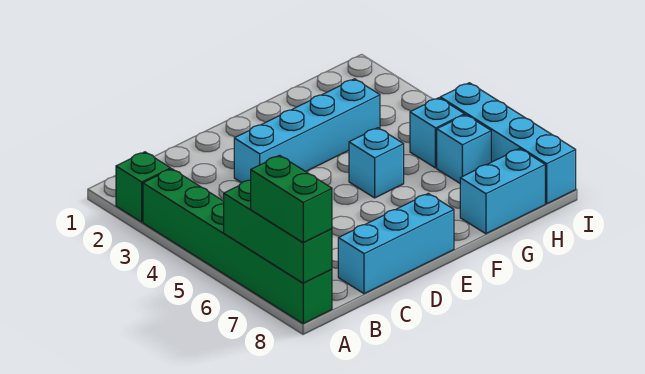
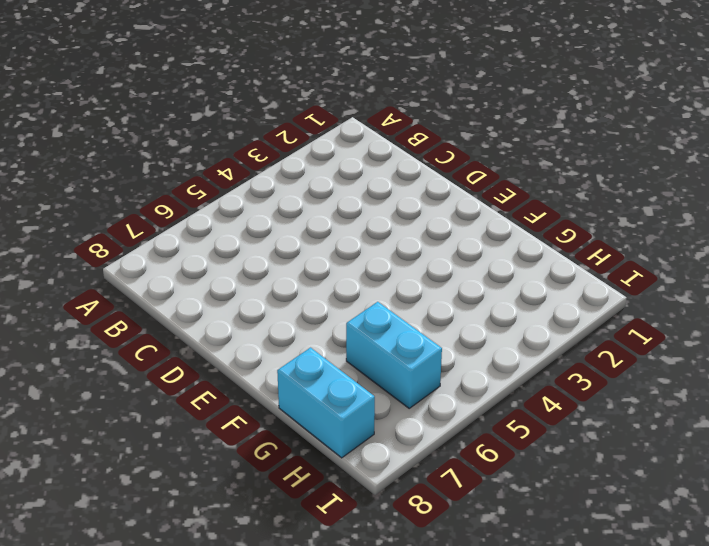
cyan 1x2 brick [346,302,442,408] -> cyan 1x1 brick [437,115,491,183]
none -> green 1x1 brick [116,152,171,222]
none -> green 1x6 brick [143,169,332,324]

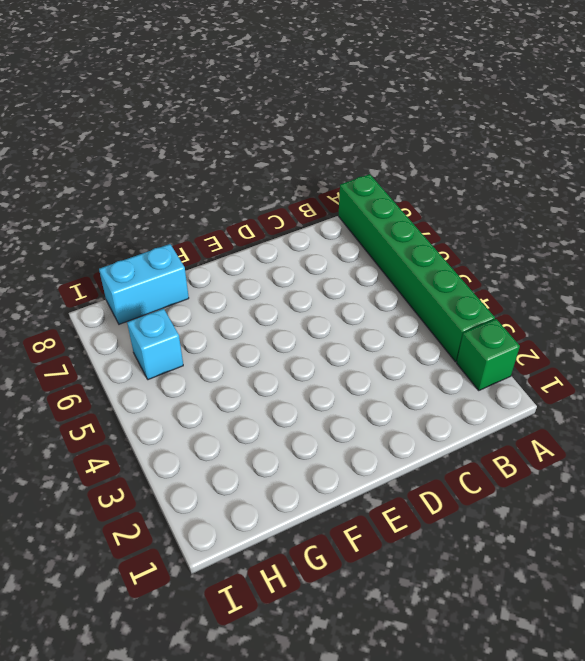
none -> cyan 1x3 brick [338,193,454,294]
none -> cyan 1x4 brick [234,79,380,183]

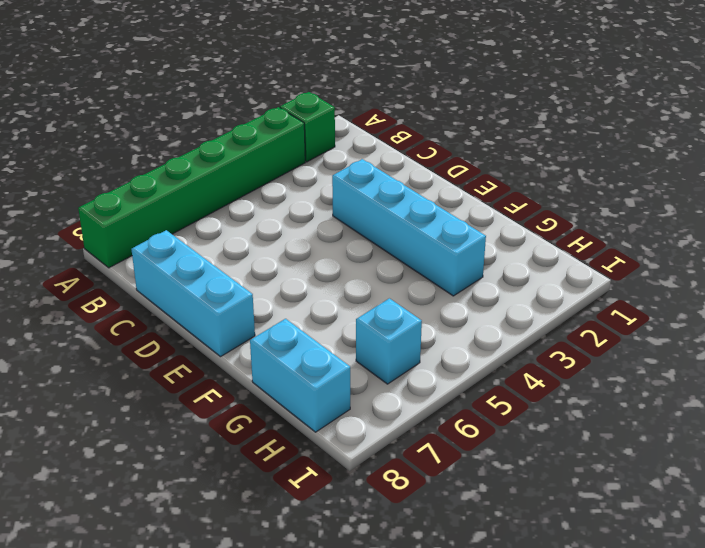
none -> cyan 1x1 brick [349,128,404,198]
none -> cyan 1x1 brick [410,98,464,168]

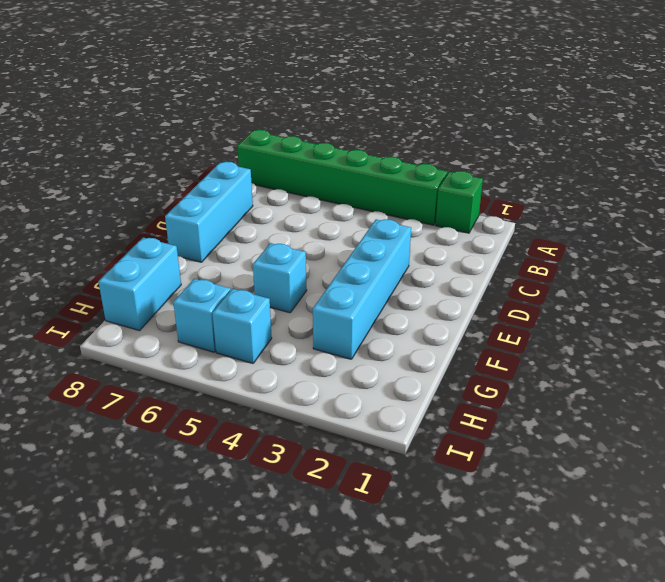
none -> cyan 1x4 brick [440,83,576,204]
none -> green 1x3 brick [224,180,332,283]

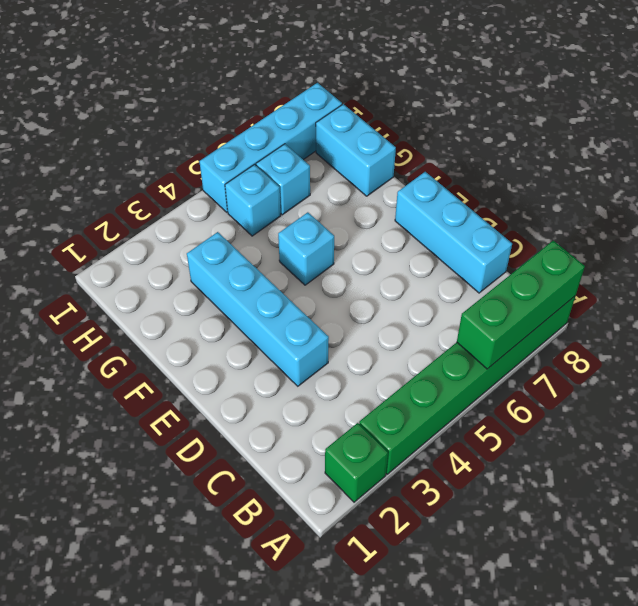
none -> green 1x2 brick [251,155,332,243]

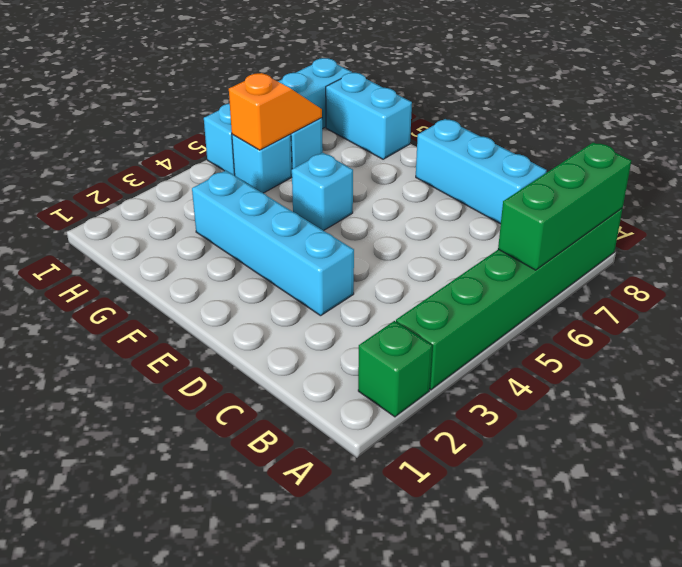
orange 1x2 slope [229,73,322,150] -> none
none -> green 1x2 brick [251,155,332,243]

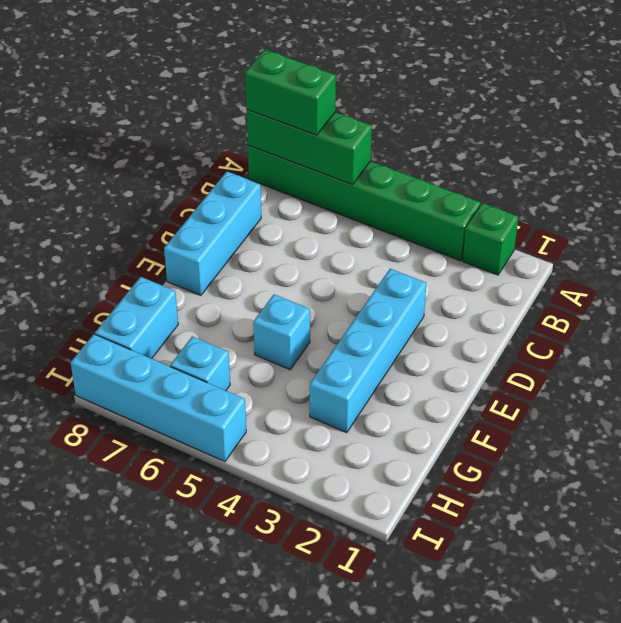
none -> cyan 1x1 brick [410,98,464,168]

